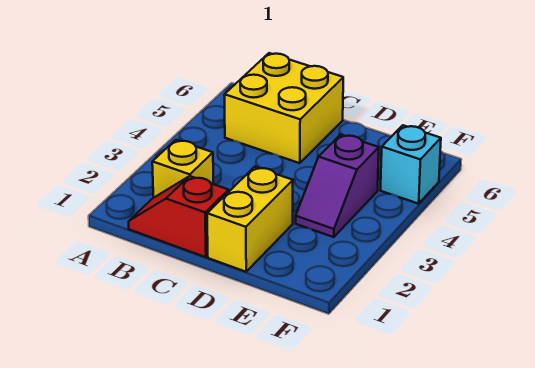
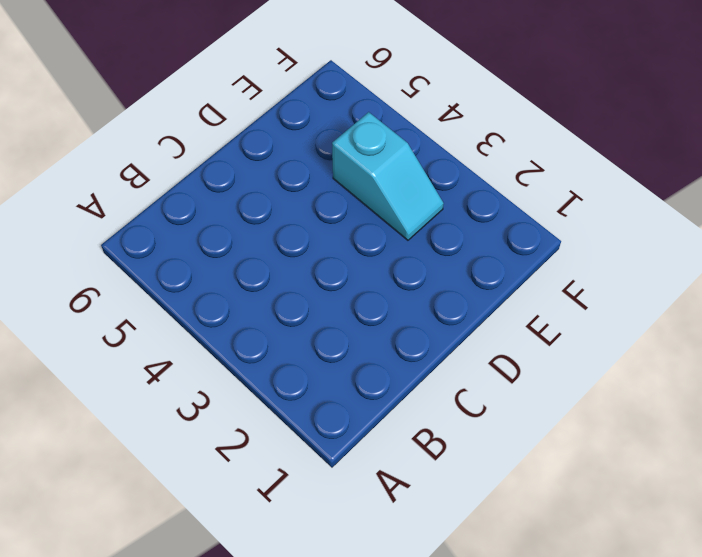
cyan 1x2 slope [332,112,444,240] -> purple 1x2 slope [296,134,379,237]
none -> red 1x2 slope [129,176,229,257]
none -> yellow 1x1 brick [152,140,213,198]

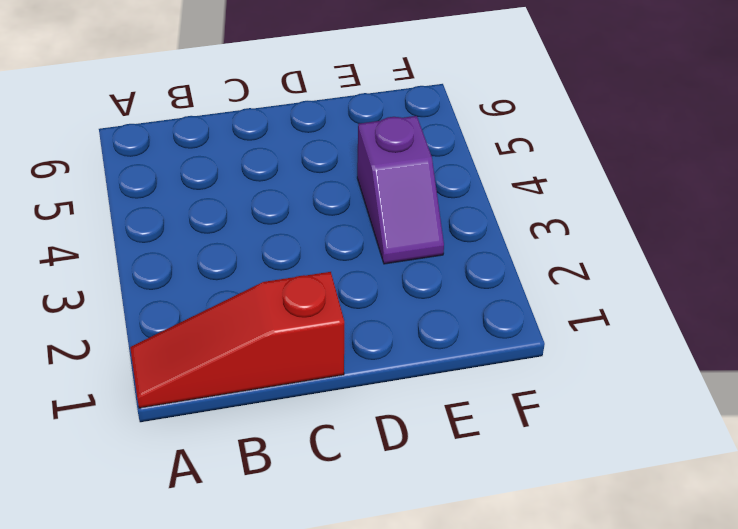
red 1x3 slope [130,272,344,408] -> red 1x2 slope [129,176,229,257]
none -> yellow 1x1 brick [152,140,213,198]
none -> yellow 2x2 brick [224,53,343,163]

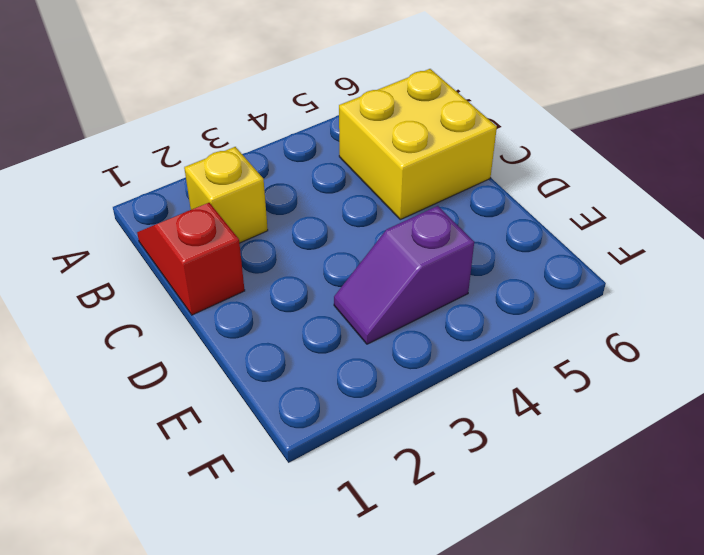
none -> yellow 1x2 brick [207,167,293,272]
none -> cyan 1x1 brick [380,125,441,204]

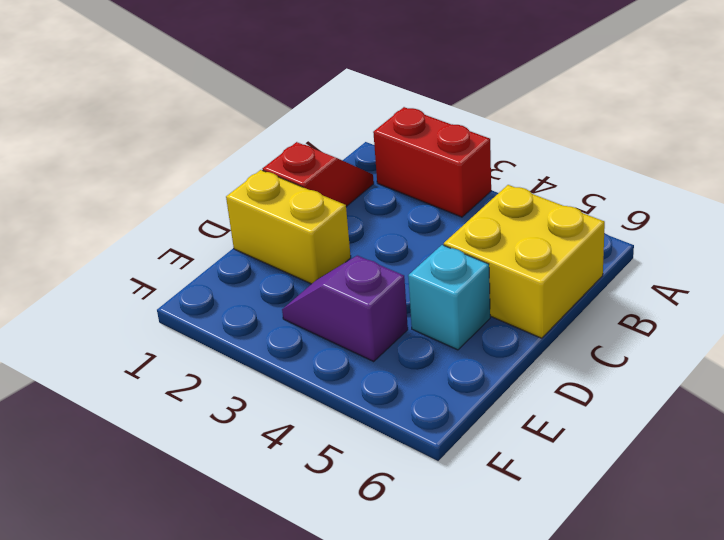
red 1x2 brick [373,107,491,217] -> none
cyan 1x1 brick [408,245,490,350] -> cyan 1x1 brick moved to [380,125,441,204]
none -> yellow 1x1 brick [152,140,213,198]

